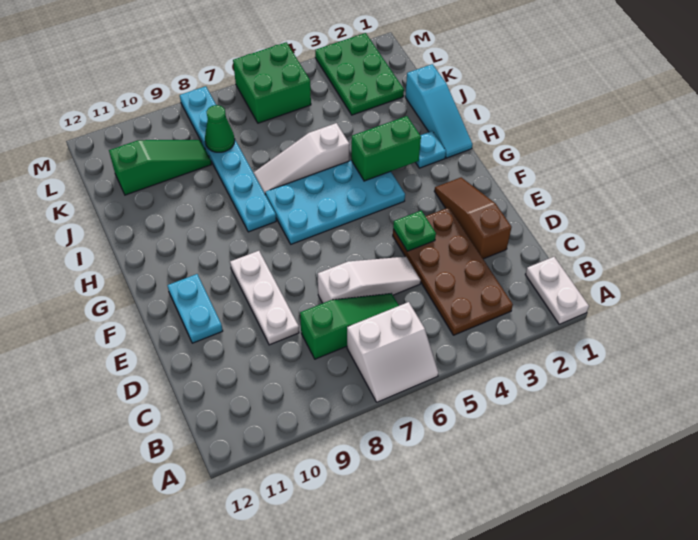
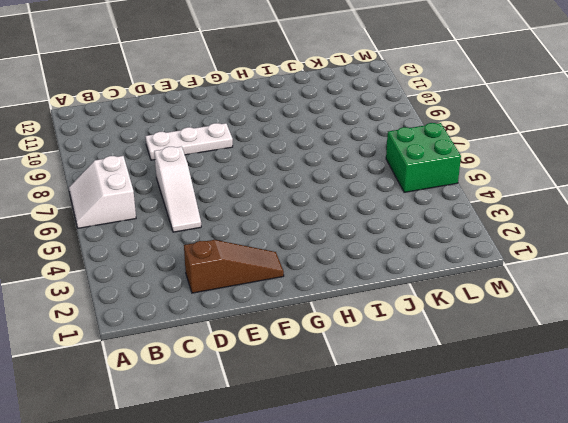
none -> white 1x2 plate [525,257,589,324]
none -> brown 2x4 plate [393,207,513,335]
none -> green 1x3 slope [300,293,399,359]

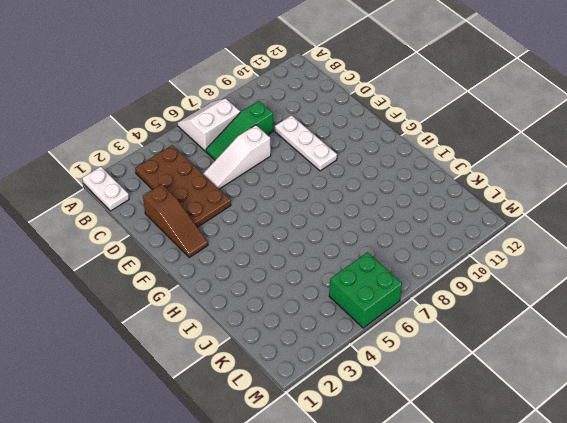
none -> cyan 1x2 plate [167,274,223,343]
none -> cyan 2x4 plate [265,161,405,244]
none -> cyan 1x3 slope [405,64,473,158]

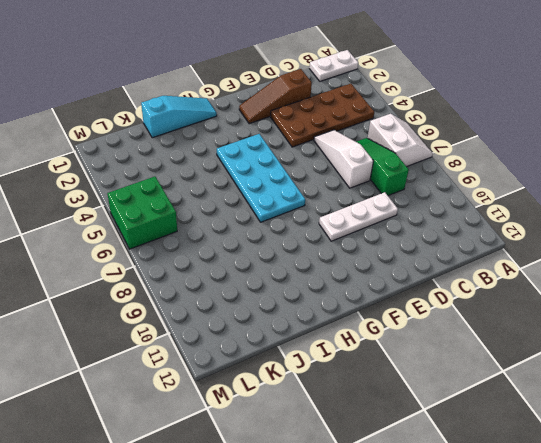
none -> cyan 1x2 plate [167,274,223,343]
none -> cyan 1x1 plate [415,131,446,168]
none -> cyan 1x6 plate [180,86,276,232]

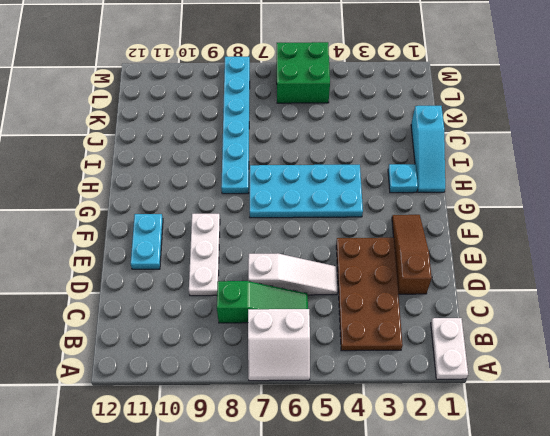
none -> white 1x3 slope [253,123,349,193]
none -> green 2x3 plate [315,33,404,115]
none -> green 1x3 slope [109,140,211,195]

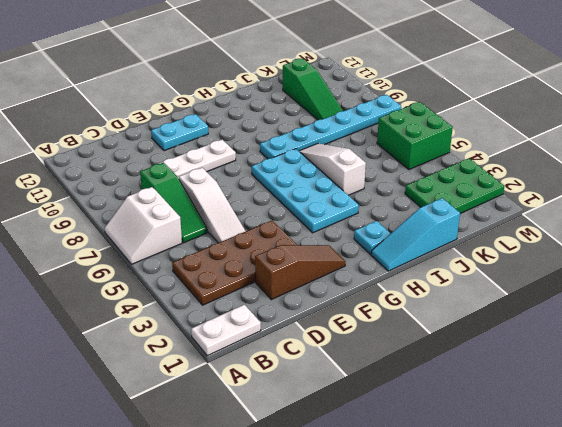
none -> green 1x1 plate [393,211,436,251]
none -> green 1x2 brick [351,116,421,181]
none -> green 1x1 cone [205,105,235,152]

